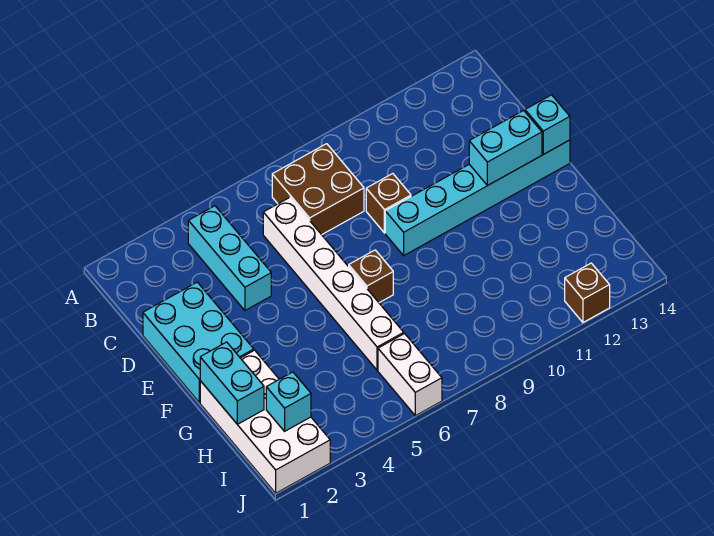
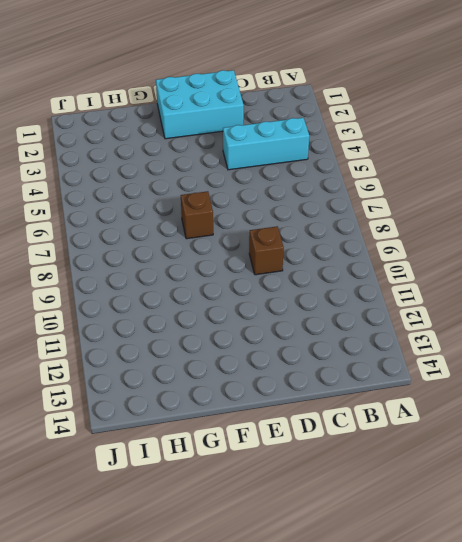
none -> brown 2x2 brick [272,144,364,235]
none -> white 1x6 brick [263,198,404,370]
none -> cyan 1x6 brick [385,140,570,255]

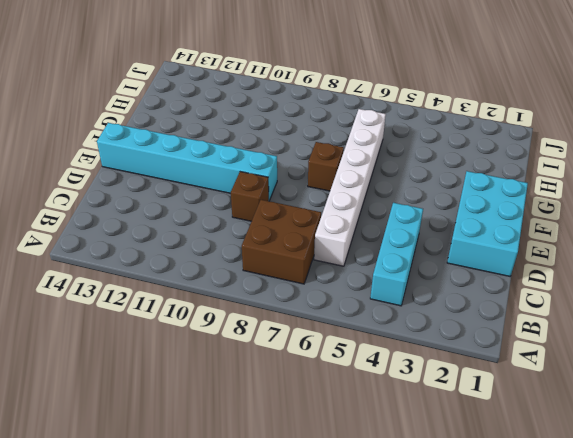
none -> white 2x4 brick [200,350,330,493]
none -> white 1x2 brick [378,334,442,416]
none -> brown 1x1 brick [565,263,610,322]

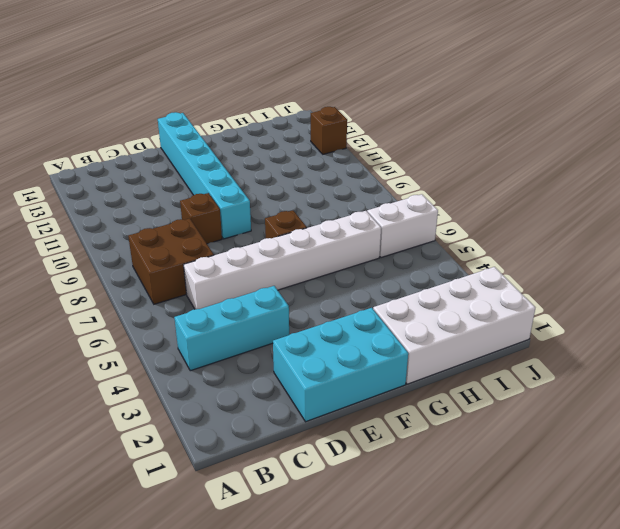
none -> cyan 1x2 brick [469,110,542,186]
none -> cyan 1x1 brick [525,95,570,154]
none -> cyan 1x2 brick [200,342,264,424]

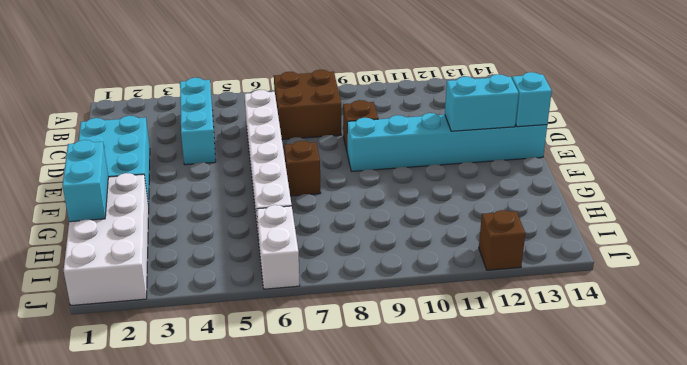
none -> cyan 1x1 brick [266,372,311,431]

